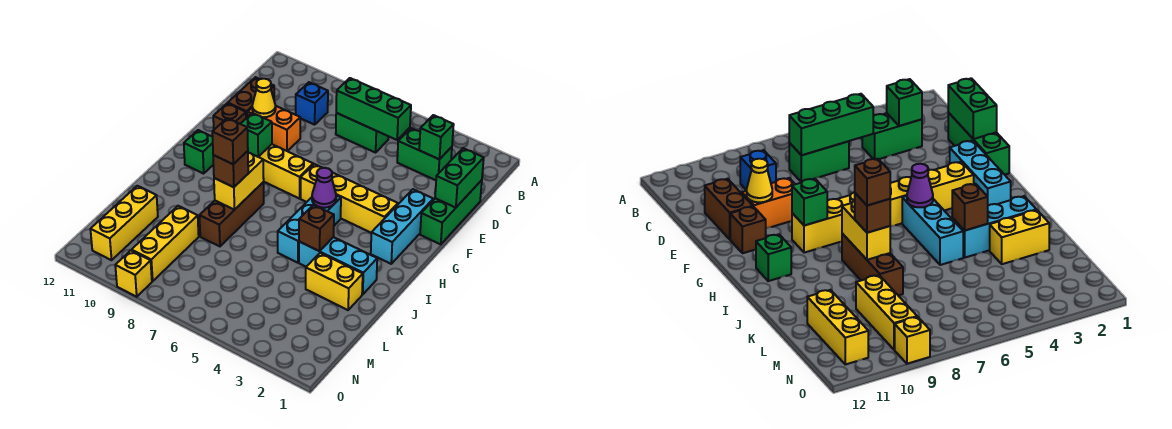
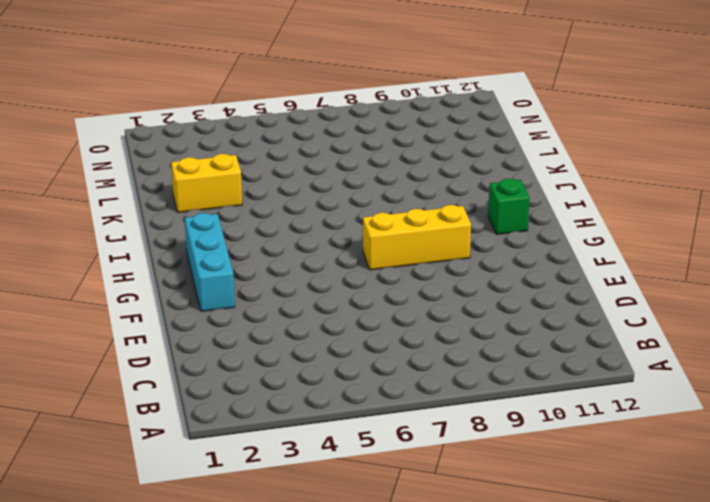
none -> green 1x2 brick [397,128,452,180]
none -> green 1x2 brick [336,113,388,153]
none -> blue 1x1 brick [296,82,328,125]

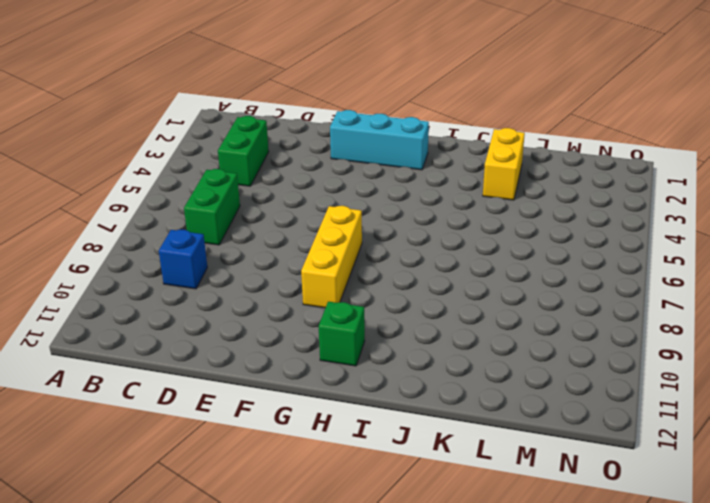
none -> green 1x3 brick [420,180,482,244]
none -> brown 1x2 brick [228,77,274,118]
none -> orange 1x2 brick [248,106,300,151]

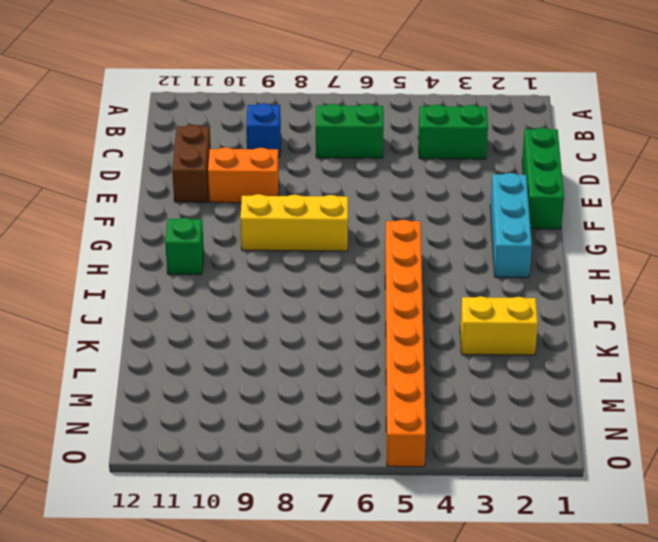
orange 1x8 brick [385,220,426,467] -> cyan 1x3 brick [278,195,341,263]
none -> brown 1x1 brick [213,103,246,130]
none -> yellow 1x4 brick [301,164,398,233]
none -> brown 1x3 brick [199,182,264,246]

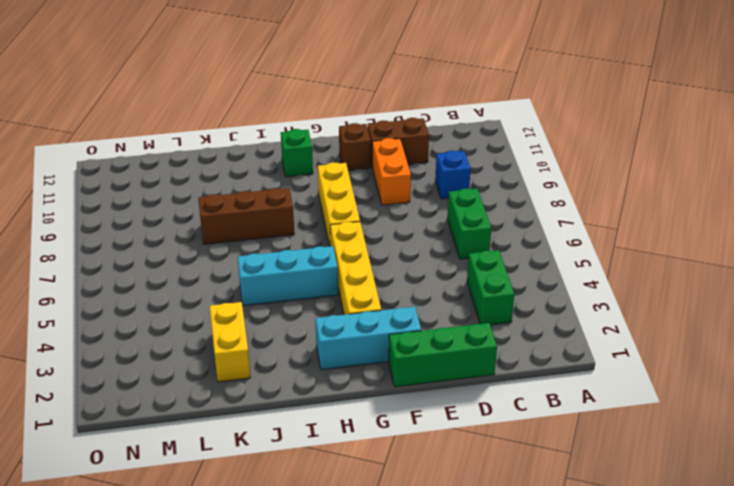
none -> cyan 1x3 brick [299,237,377,294]
none -> yellow 1x3 brick [132,206,199,281]
none -> yellow 1x3 brick [90,186,158,260]

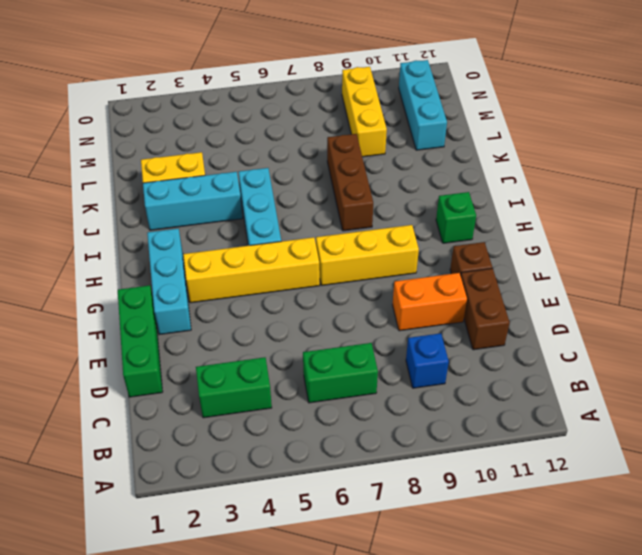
cyan 1x3 brick [399,60,447,150] -> yellow 1x3 brick [90,186,158,260]
none -> yellow 1x1 brick [115,250,152,297]
none -> green 1x1 brick [419,115,454,159]
none -> green 1x3 brick [336,78,411,140]

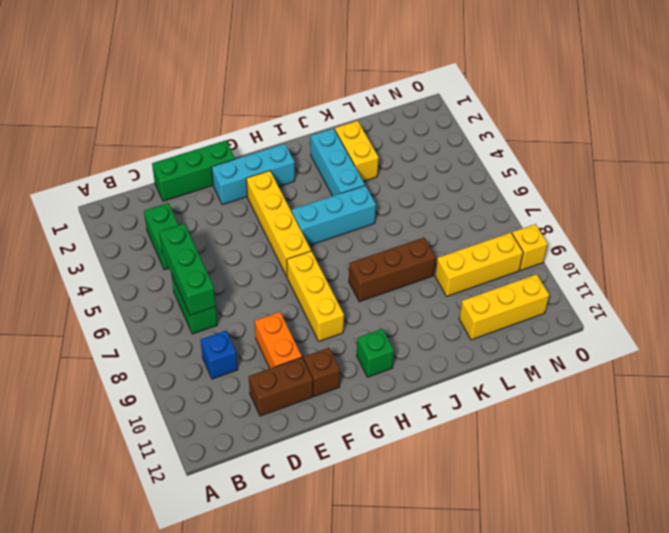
none -> green 1x1 brick [419,115,454,159]
none -> green 1x2 brick [435,148,484,208]
none -> yellow 1x1 cone [252,79,276,117]

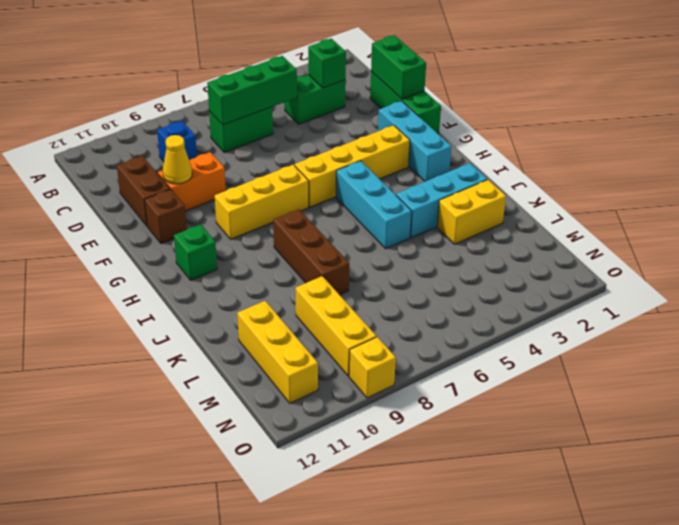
none -> green 1x1 brick [241,113,272,157]
none -> purple 1x1 cone [312,168,336,208]
none -> yellow 1x2 brick [214,153,264,210]

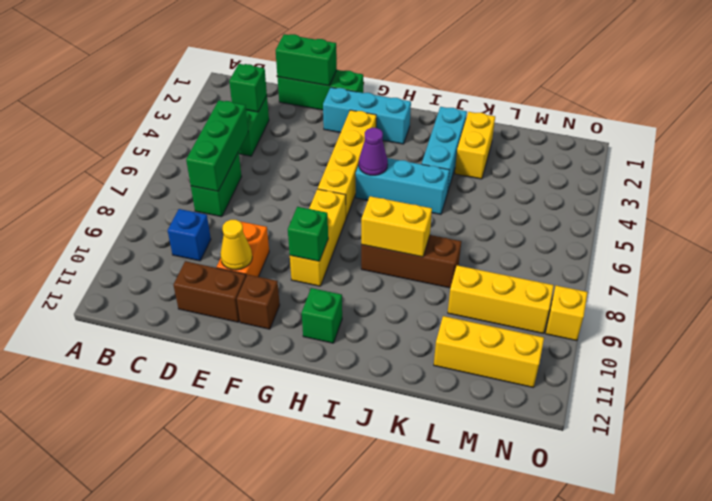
none -> brown 1x1 brick [299,205,334,251]
none -> brown 1x1 brick [213,151,248,187]
none -> brown 1x1 brick [212,118,248,164]

